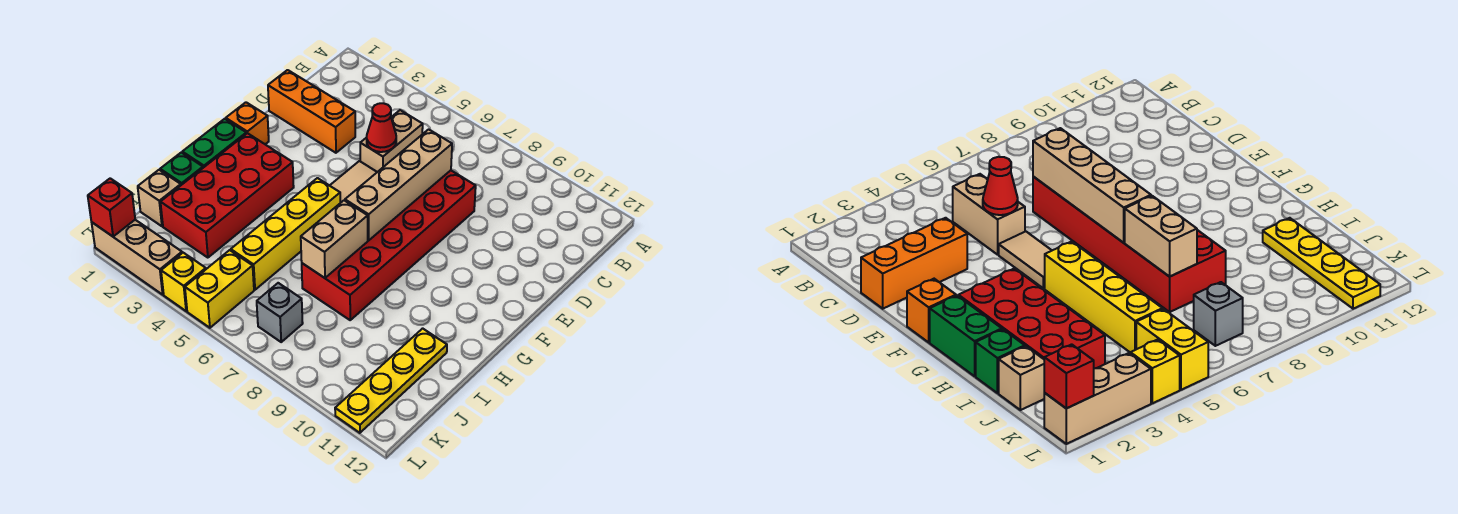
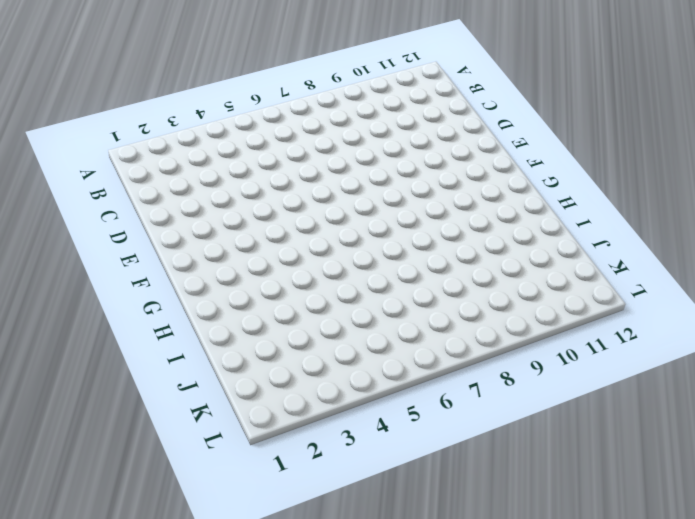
none -> tan 1x2 brick [360,110,423,172]
none -> orange 1x3 brick [268,70,355,153]
none -> red 2x6 brick [302,170,476,320]

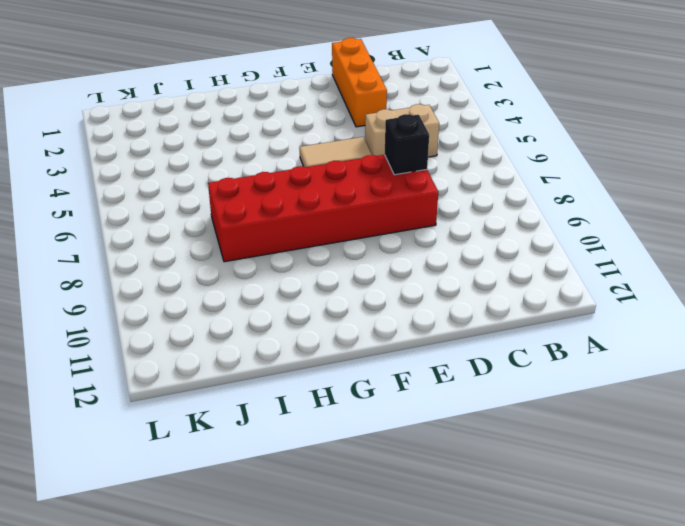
black 1x1 brick [385,114,429,175] -> tan 1x4 brick [345,129,452,240]
none -> orange 1x1 brick [226,102,269,144]
none -> green 1x2 brick [182,119,246,168]
none -> red 2x4 brick [160,133,294,258]

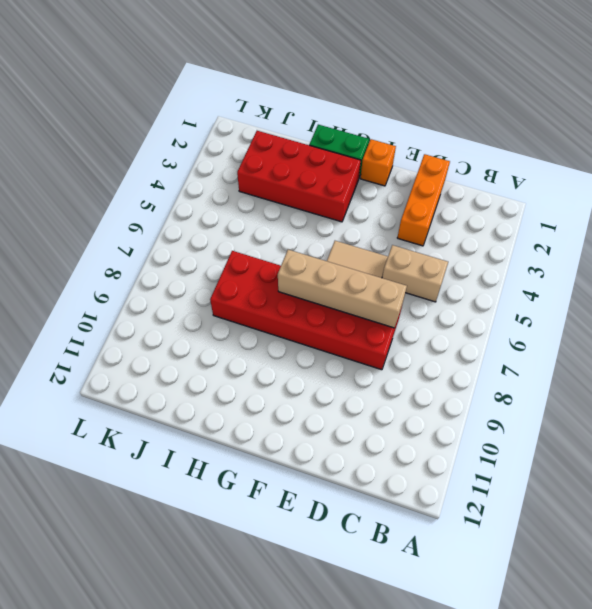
none -> yellow 1x4 brick [231,178,340,290]
none -> green 1x1 brick [160,152,203,185]
none -> yellow 1x4 plate [335,328,447,433]

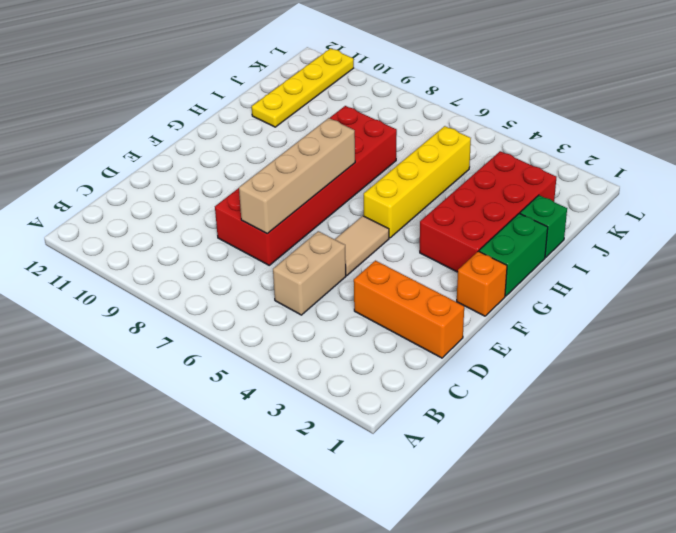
none -> tan 1x1 brick [138,170,181,226]
none -> yellow 1x2 brick [185,250,254,328]
none -> grey 1x1 brick [257,283,303,342]

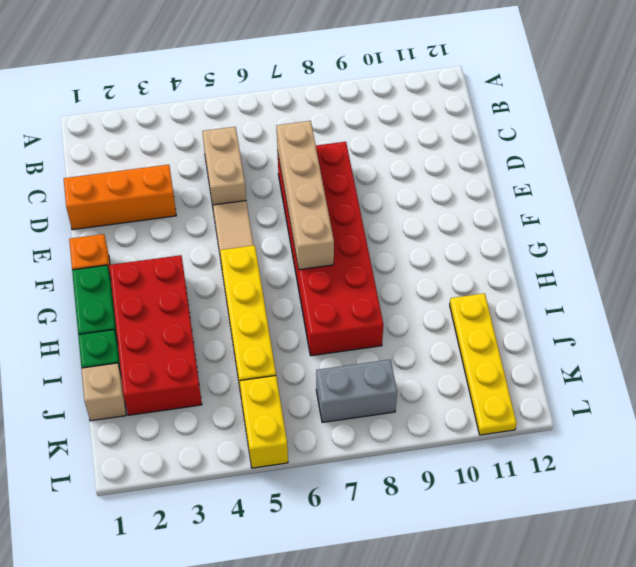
grey 1x2 brick [316,360,397,423] -> grey 1x1 brick [257,283,303,342]
none -> tan 1x3 brick [92,220,182,295]
none -> yellow 1x1 brick [161,253,206,311]
none -> red 1x1 cone [367,103,396,152]

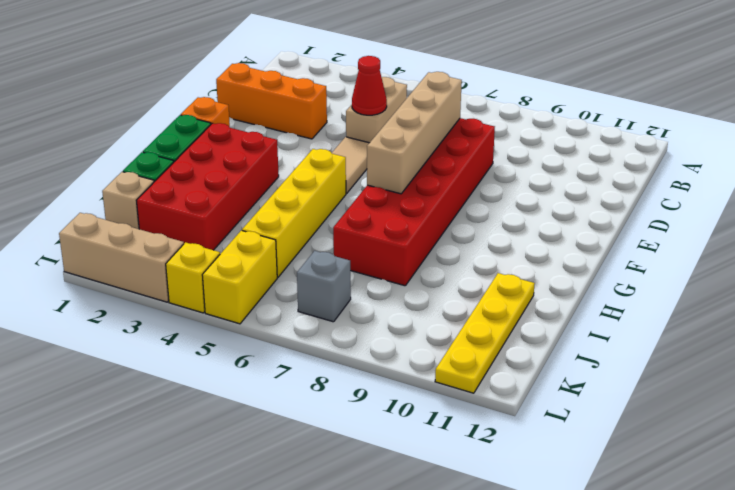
none -> tan 1x2 brick [301,201,368,278]
none -> red 1x1 brick [88,178,135,237]

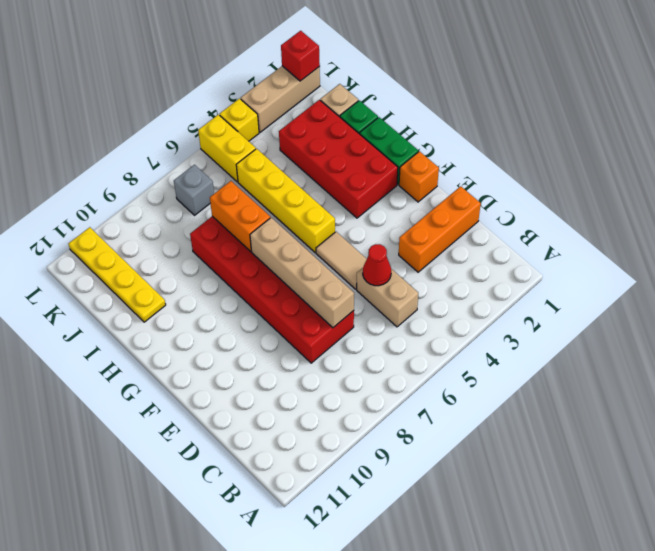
orange 1x2 brick [210,181,270,251] -> tan 1x2 brick [301,201,368,278]

